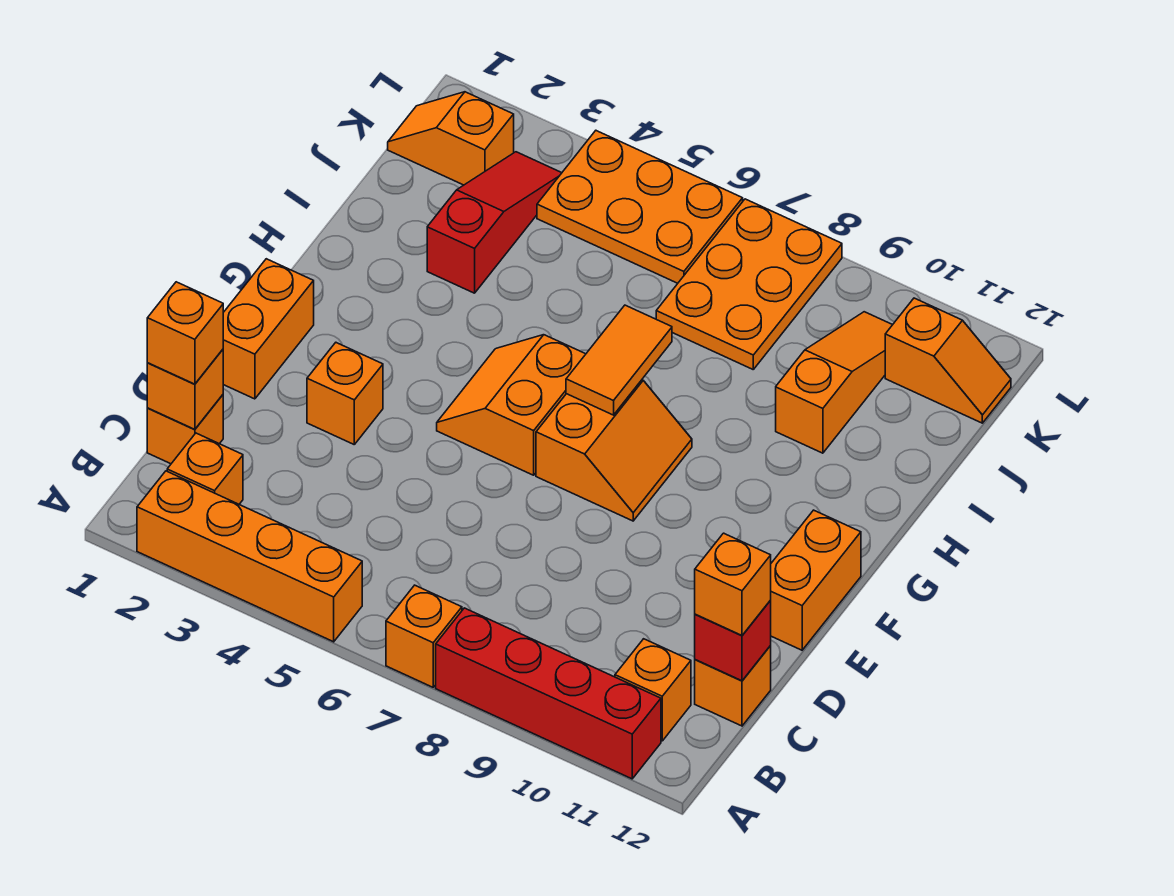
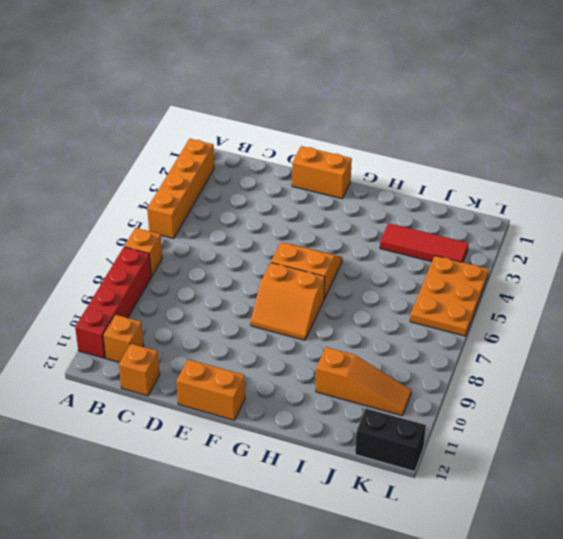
red 1x3 tile [380,223,468,262] -> red 1x3 slope [427,152,561,293]
black 1x2 brick [355,409,426,471] -> orange 1x2 slope [885,298,1011,423]
none -> orange 1x1 brick [167,433,243,504]
none -> orange 1x1 brick [147,395,223,464]
none -> orange 1x1 brick [307,343,383,444]

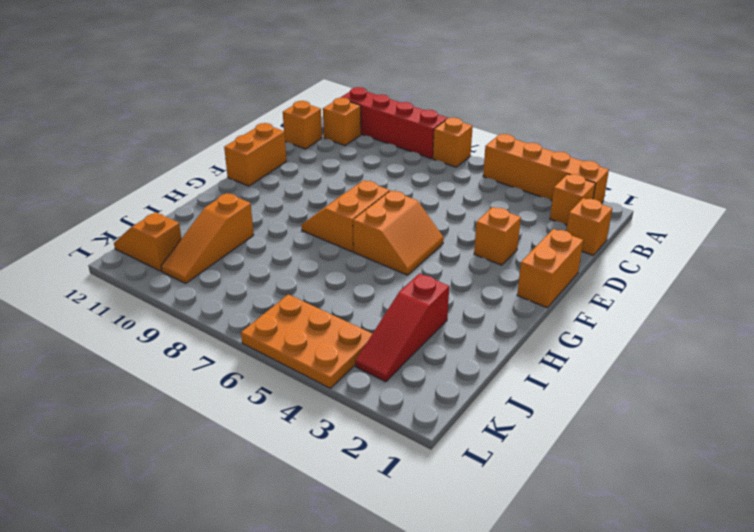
none -> orange 2x3 plate [656,199,842,369]
none -> orange 1x2 slope [388,92,514,185]
none -> orange 1x1 brick [147,350,223,429]

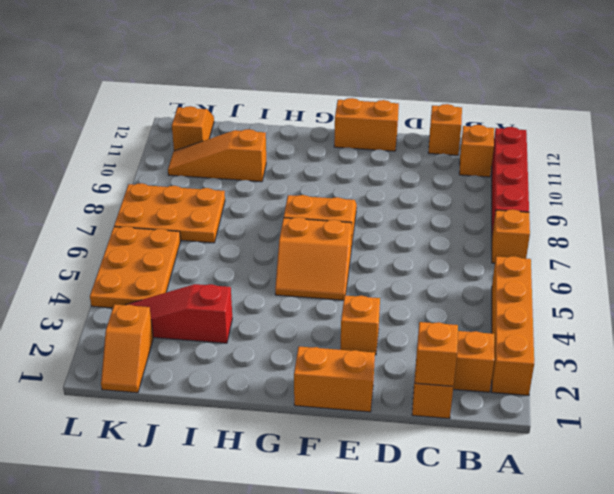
none -> red 1x1 brick [695,601,771,681]
none -> orange 1x2 tile [566,305,672,415]
none -> orange 1x1 brick [147,282,223,384]

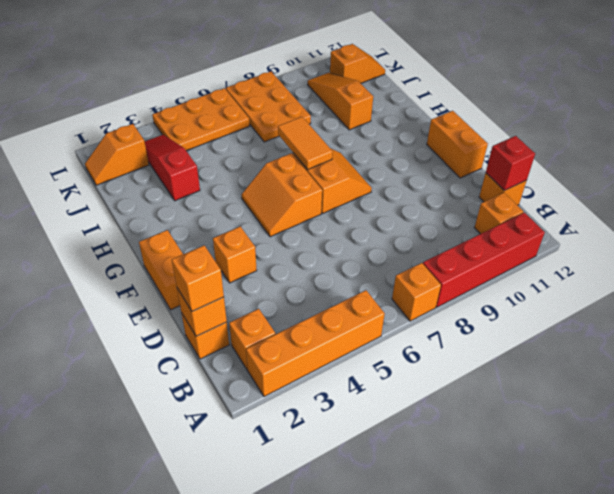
none -> orange 1x1 brick [695,533,771,635]

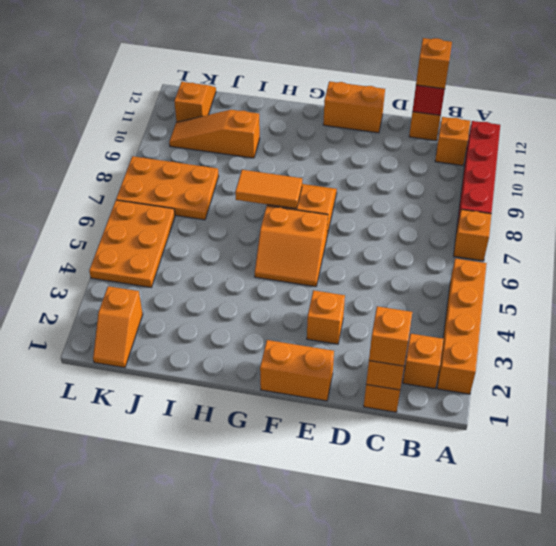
none -> red 1x3 slope [427,152,561,293]

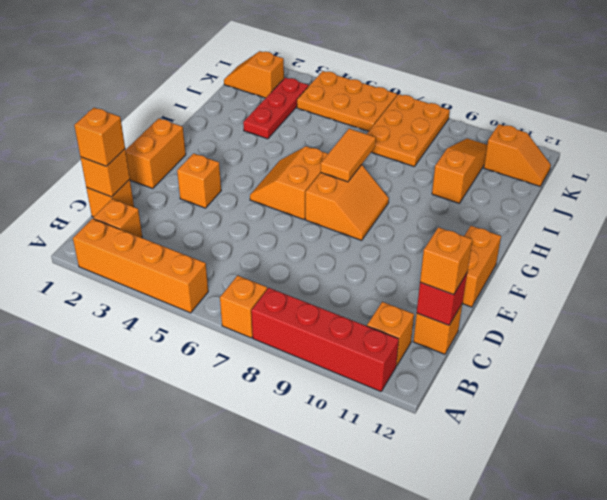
red 1x3 plate [243,78,309,139] -> red 1x3 slope [427,152,561,293]

